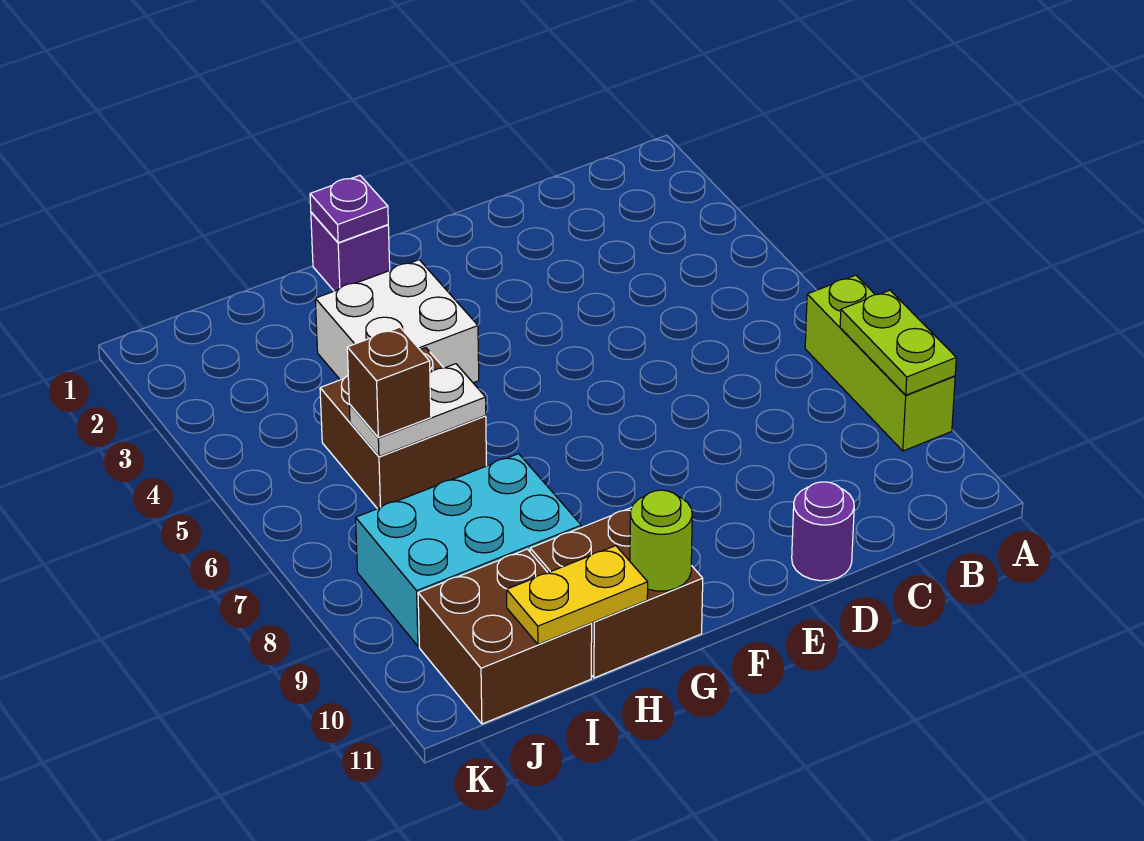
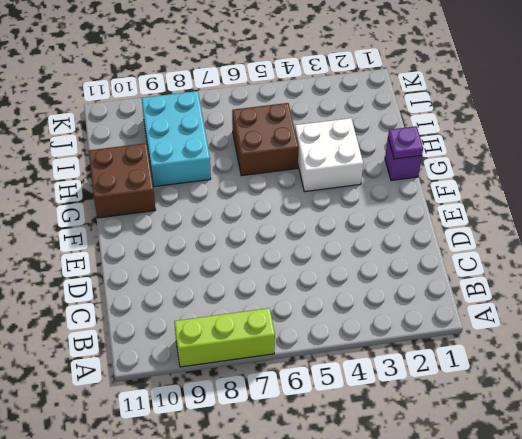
none -> purple 1x1 round brick [792,482,854,581]
none -> brown 2x2 brick [418,549,592,724]
none -> lime 1x2 plate [840,290,956,395]

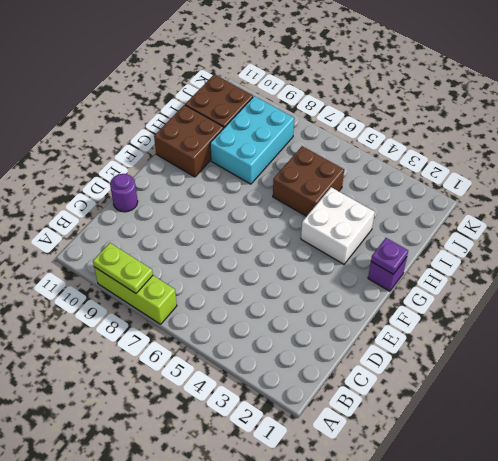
none -> lime 1x1 round brick [630,490,692,591]
none -> white 1x2 plate [349,364,486,457]
none -> yellow 1x2 plate [507,546,648,644]

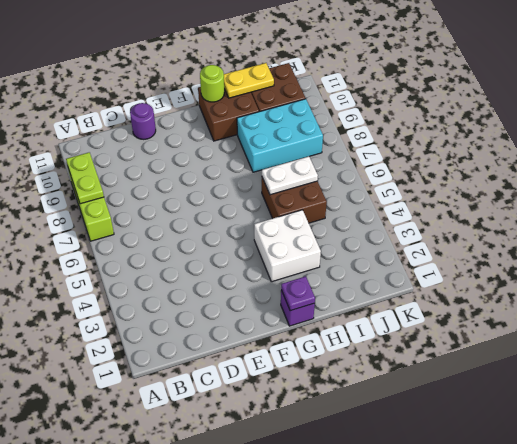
none -> brown 1x1 brick [347,327,431,438]

